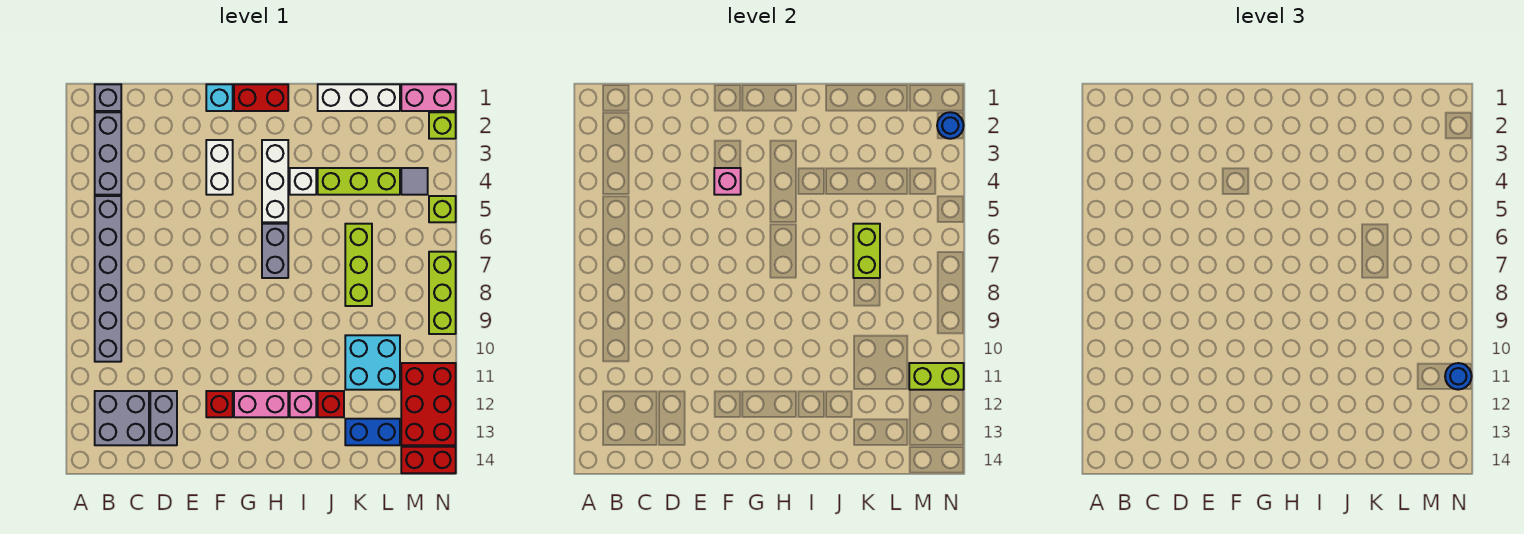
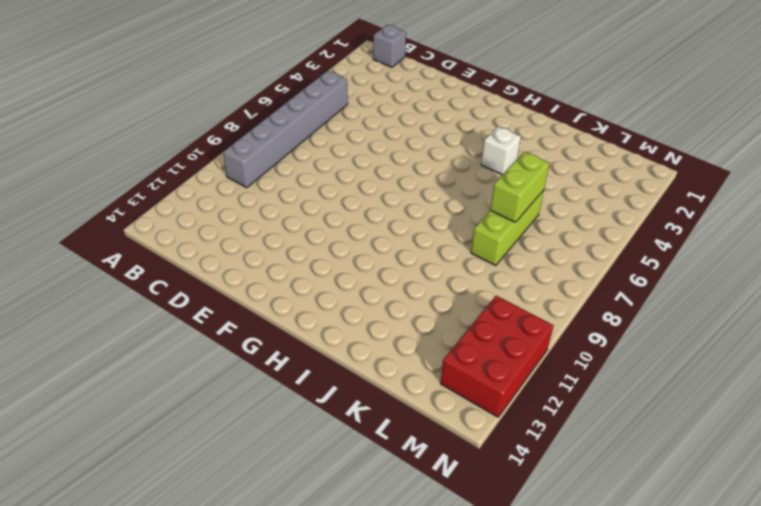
none -> grey 1x3 brick [95,112,121,195]
none -> grey 2x2 brick [95,391,149,445]
none -> grey 1x2 brick [150,391,177,445]
none -> cyan 1x1 brick [206,84,233,111]

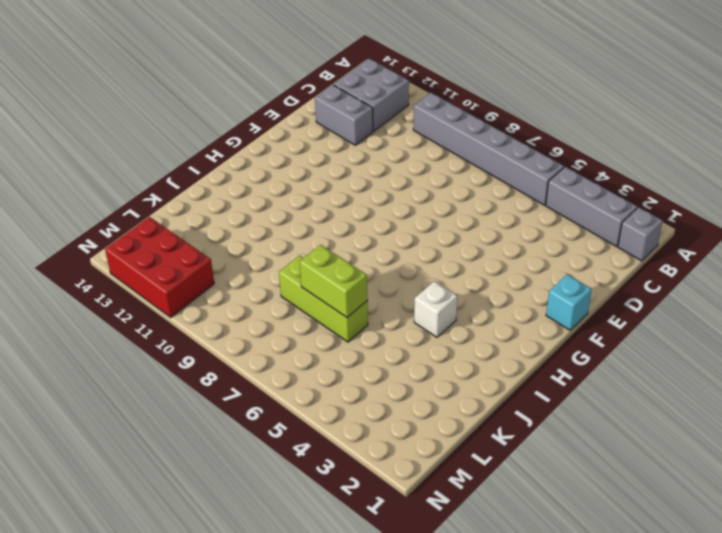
none -> white 1x2 brick [206,140,233,195]
none -> red 1x1 brick [206,391,233,417]
none -> red 1x2 brick [234,84,288,111]
none -> pink 1x2 brick [234,391,288,417]

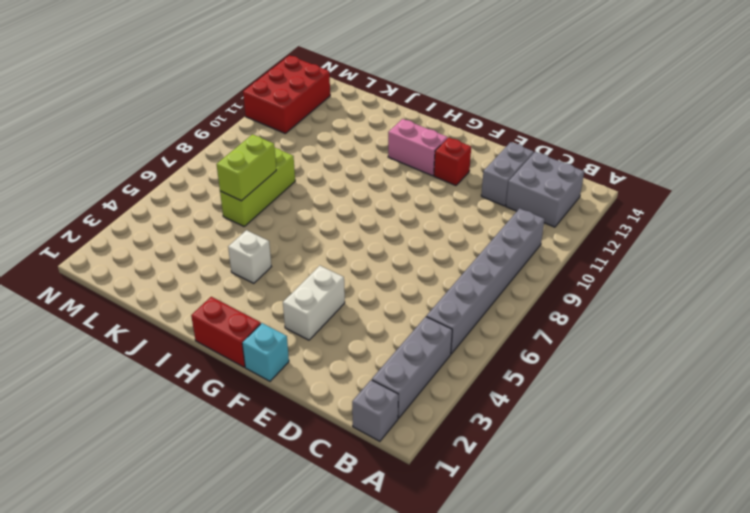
none -> white 1x3 brick [262,140,288,222]
none -> grey 1x2 brick [262,224,288,278]
none -> pink 1x1 brick [290,391,316,417]
none -> white 1x3 brick [318,84,400,111]

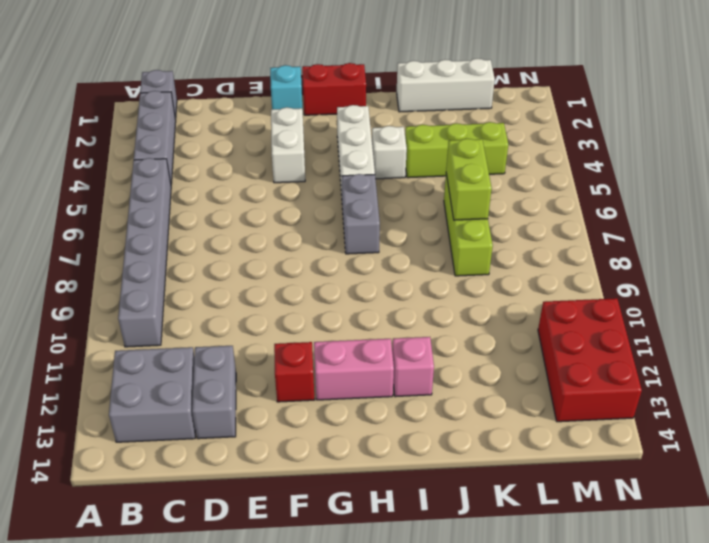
none -> red 1x1 brick [318,391,344,417]
none -> cyan 2x2 brick [345,335,400,390]
none -> blue 1x2 brick [345,419,400,445]
none -> pink 1x2 brick [401,84,456,111]

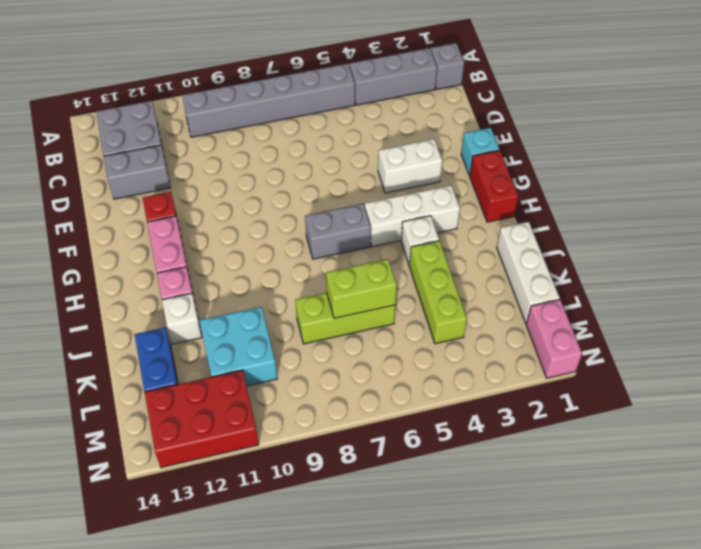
white 1x1 brick [162,293,202,344] -> red 1x1 brick [318,391,344,417]
none -> grey 1x1 tile [401,168,428,195]
none -> red 1x2 brick [401,447,456,473]
none -> lime 1x1 brick [429,112,456,139]
none -> lime 1x1 brick [429,196,456,222]

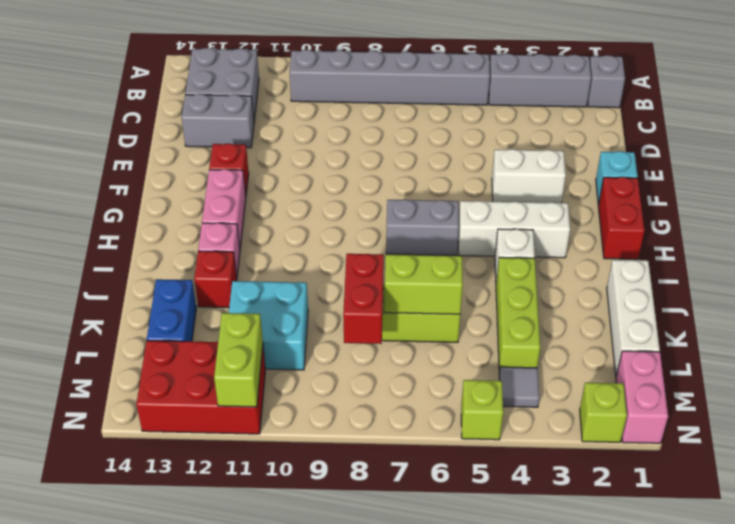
red 1x2 brick [343,254,384,344] -> red 1x2 brick moved to [401,447,456,473]
none -> lime 1x3 brick [429,252,456,334]
none -> pink 1x1 brick [714,168,741,195]
none -> blue 1x1 round brick [937,112,964,139]
none -> blue 1x1 round brick [1445,363,1472,390]

